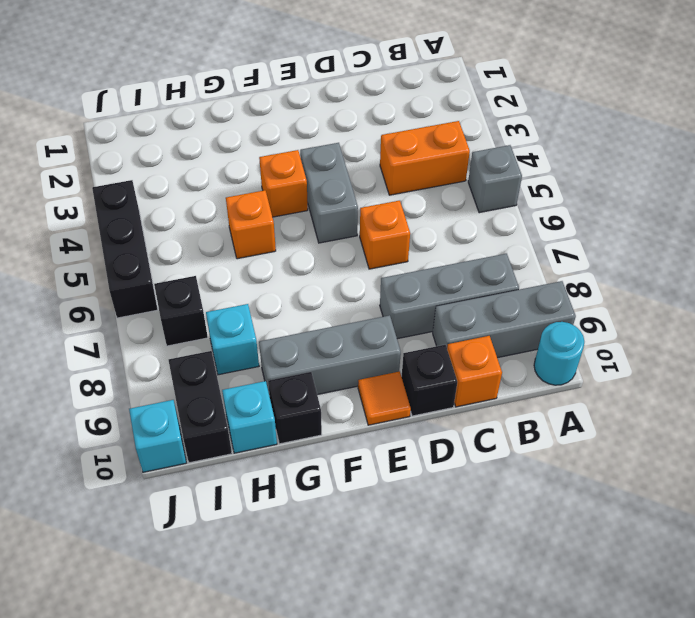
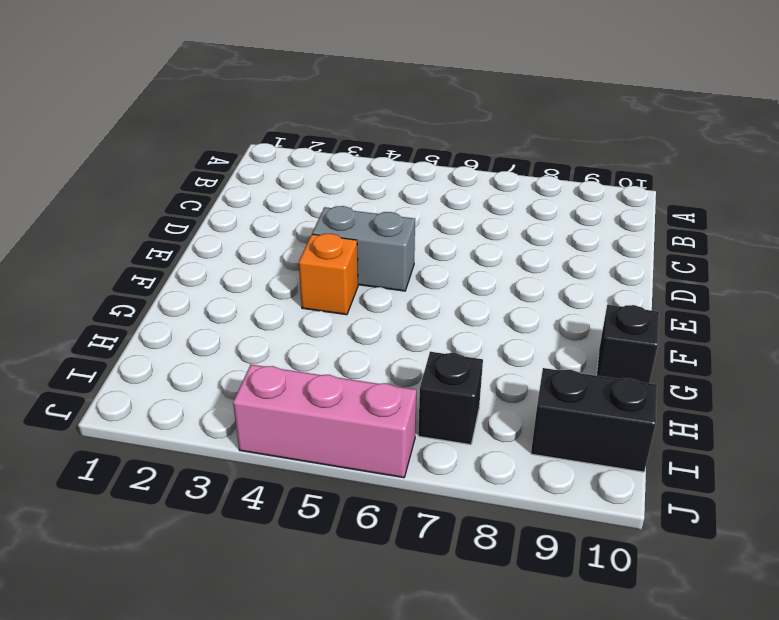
pink 1x3 brick [233,365,416,478] -> black 1x3 brick [92,180,158,318]
none -> grey 1x1 brick [468,145,522,213]
none -> grey 1x3 brick [433,281,576,358]
none -> cyan 1x1 round brick [534,322,584,385]

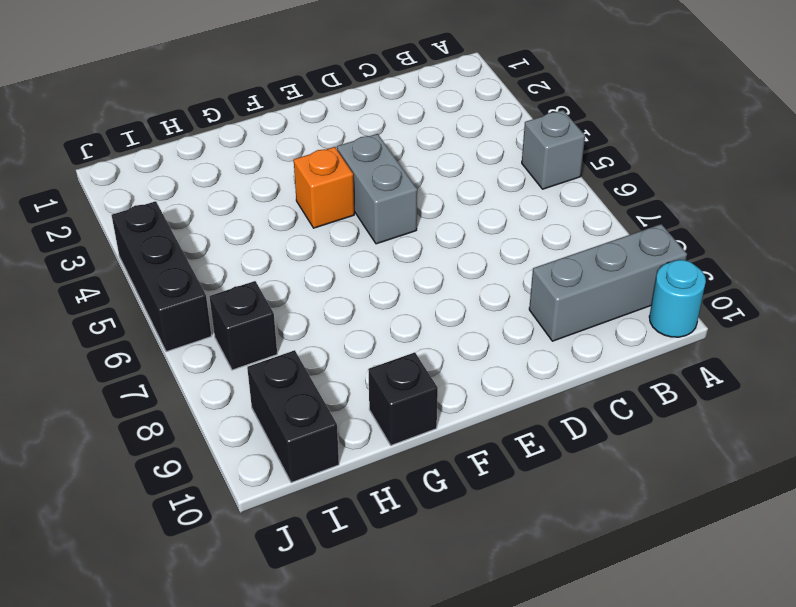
none -> orange 1x2 brick [380,121,470,195]
none -> grey 1x3 brick [380,254,519,339]
none -> orange 1x1 brick [447,336,502,407]

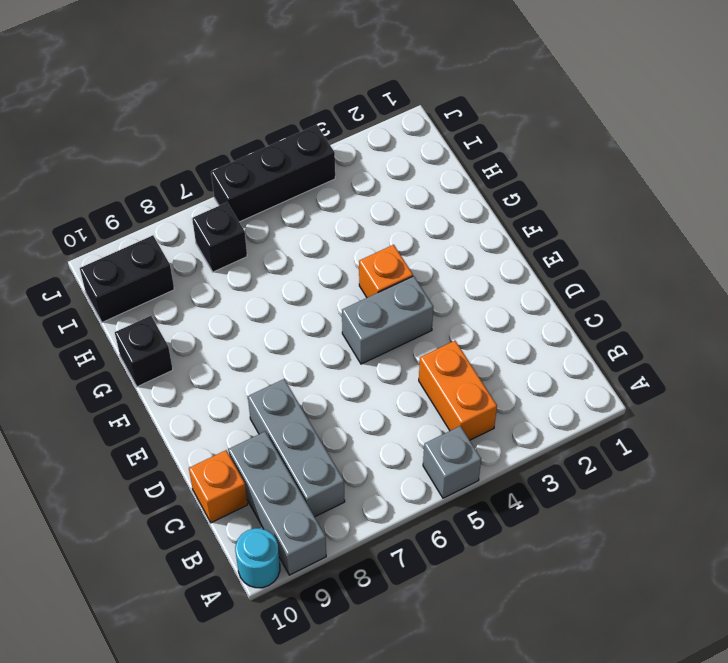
none -> orange 1x1 brick [360,201,410,269]
none -> black 1x1 brick [401,345,457,416]
none -> grey 1x3 brick [259,315,401,395]

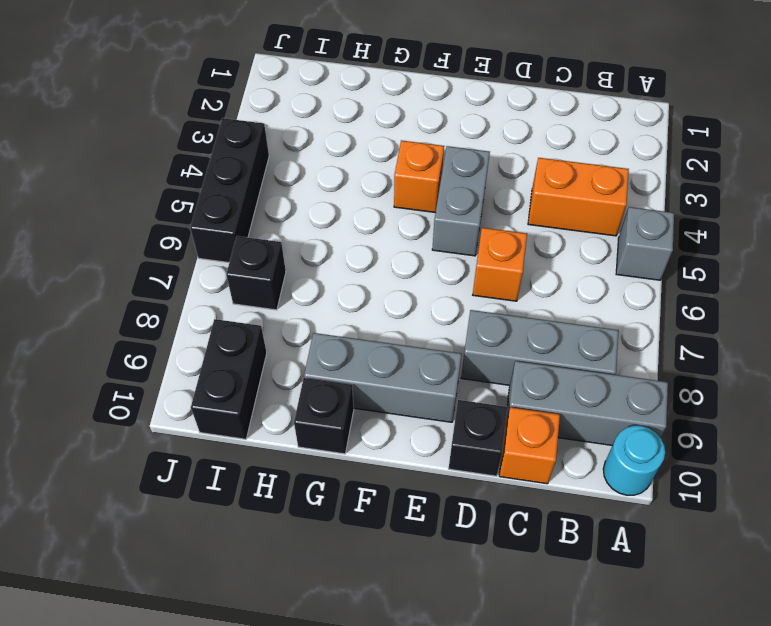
none -> orange 1x1 tile [358,371,411,425]
none -> orange 1x1 brick [226,190,276,259]
none -> cyan 1x1 brick [206,304,259,375]

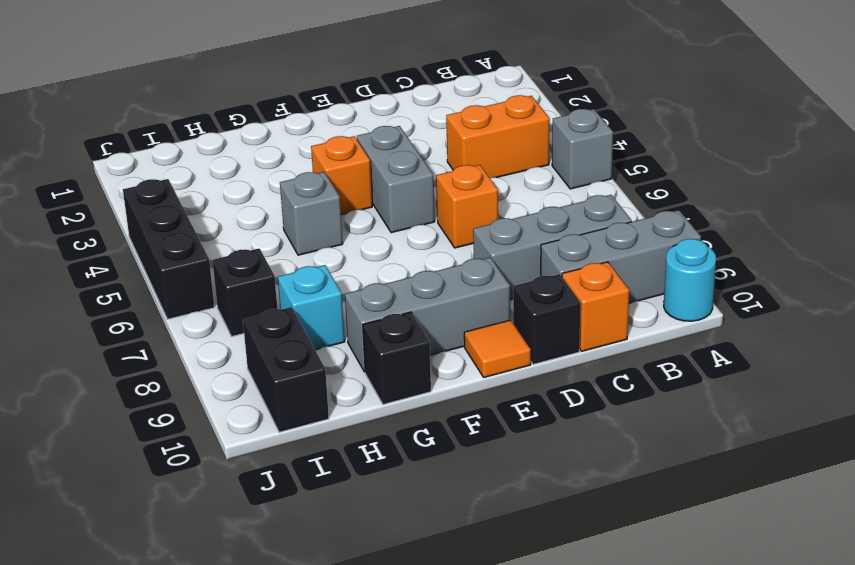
grey 1x1 brick [280,172,343,255] -> orange 1x1 brick [226,190,276,259]
none -> cyan 1x1 brick [222,381,277,453]
none -> cyan 1x1 brick [129,400,186,472]

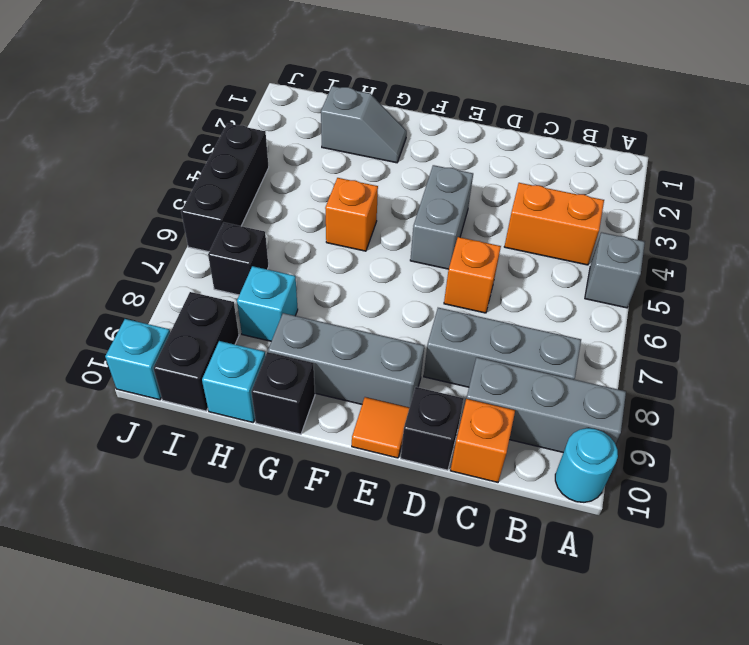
grey 1x2 slope [321,86,407,163] -> none
none -> orange 1x1 brick [259,150,308,217]

